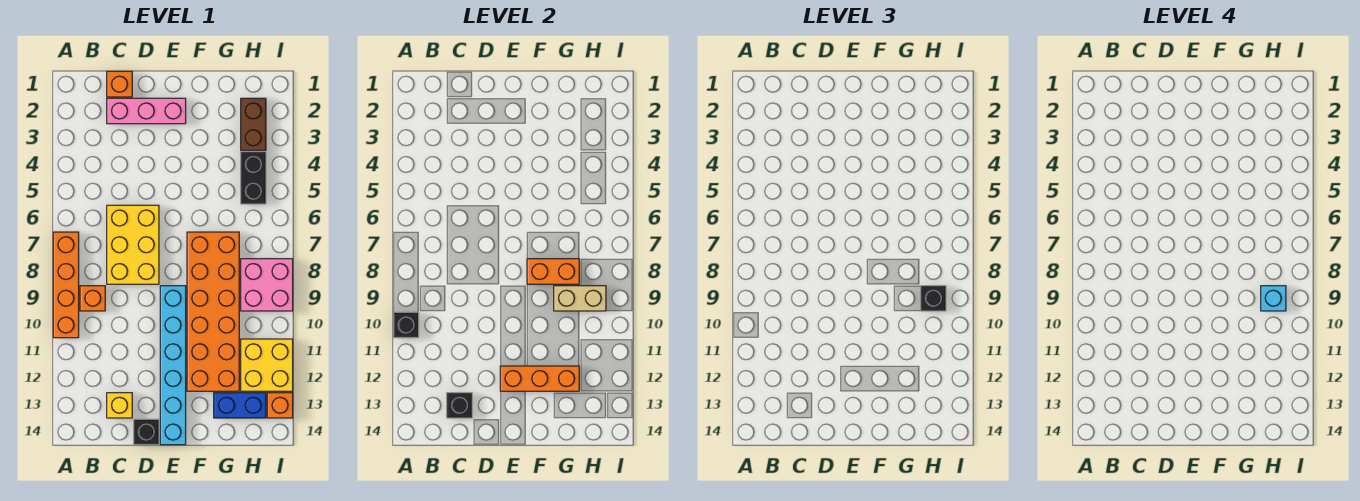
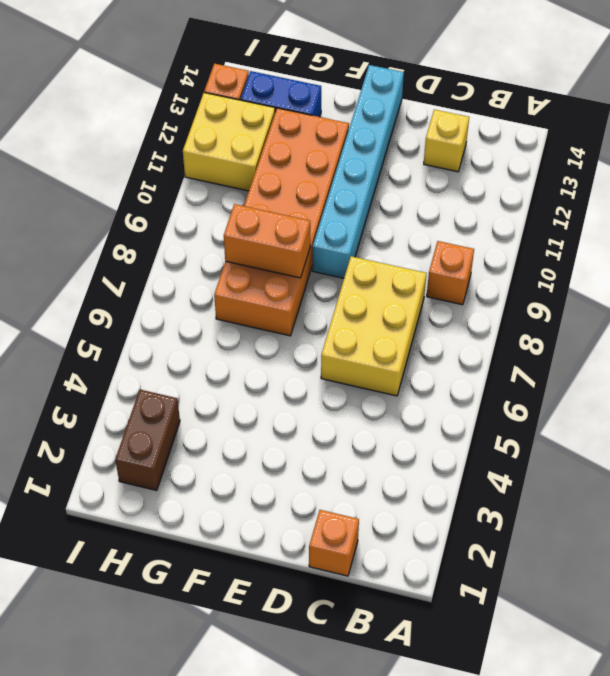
none -> orange 1x4 brick [53,232,79,338]
none -> pink 1x3 brick [107,98,186,124]
none -> black 1x1 brick [134,419,159,445]

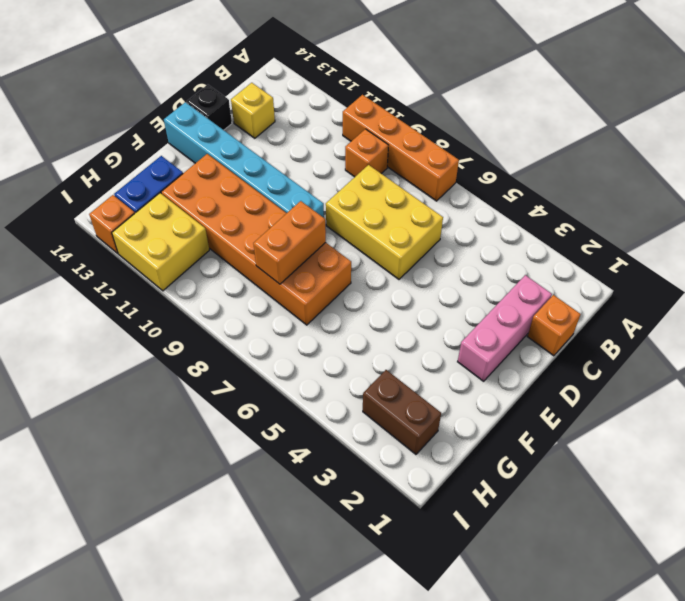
none -> black 1x2 brick [241,152,266,204]
none -> pink 2x2 brick [241,259,293,311]
none -> black 1x1 brick [393,312,419,338]

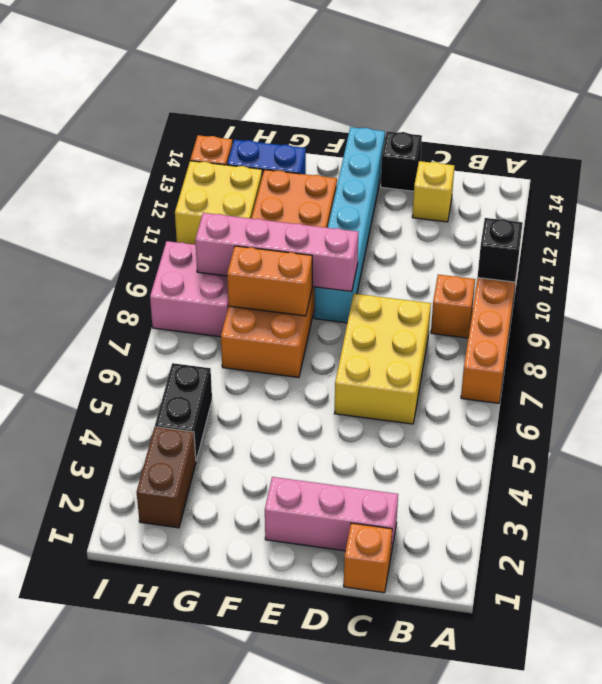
pink 1x4 brick [195,213,358,292] -> tan 1x2 brick [554,286,606,311]
none -> black 1x1 brick [447,393,472,418]
none -> orange 1x3 brick [500,366,579,391]
none -> black 1x1 brick [921,286,946,311]

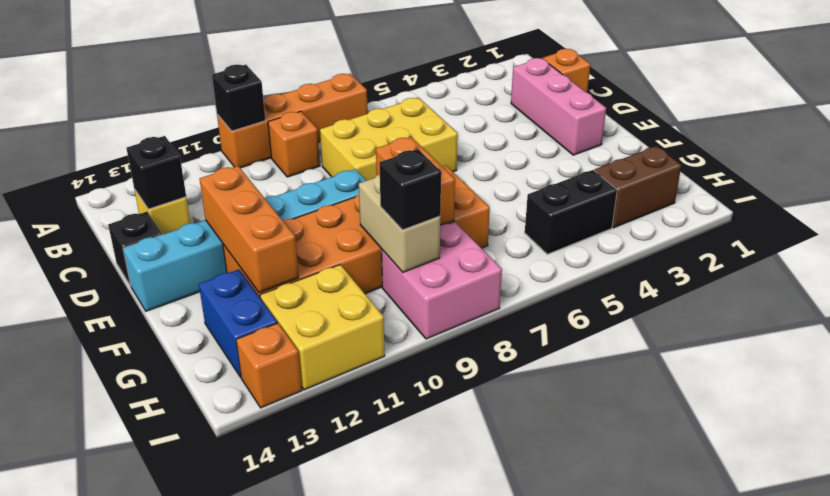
none -> cyan 1x1 brick [1261,286,1286,311]

